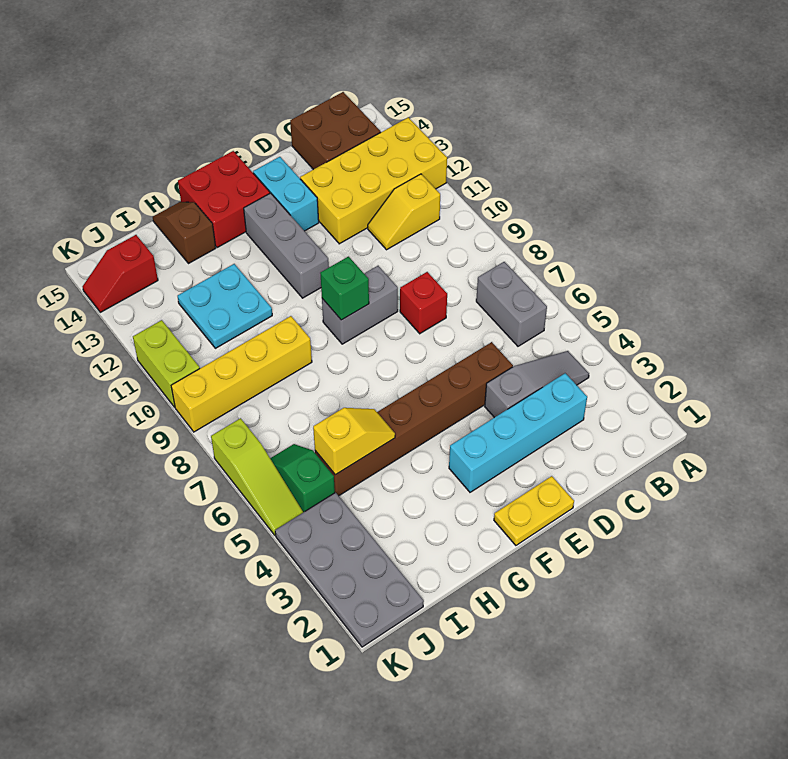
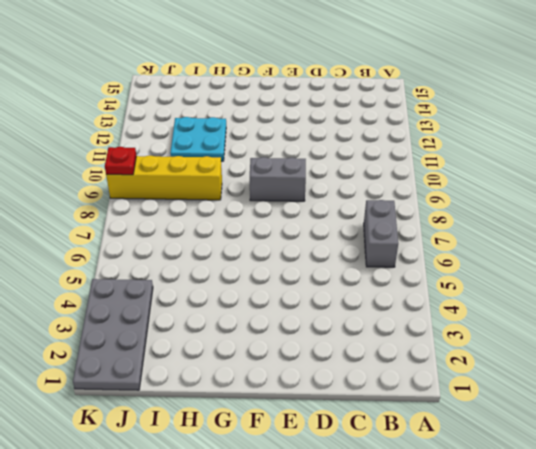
red 1x1 plate [105,147,136,175] -> none
none -> yellow 2x4 brick [300,117,447,244]
none -> grey 1x3 slope [485,351,589,418]
none -> yellow 1x2 slope [368,174,440,250]

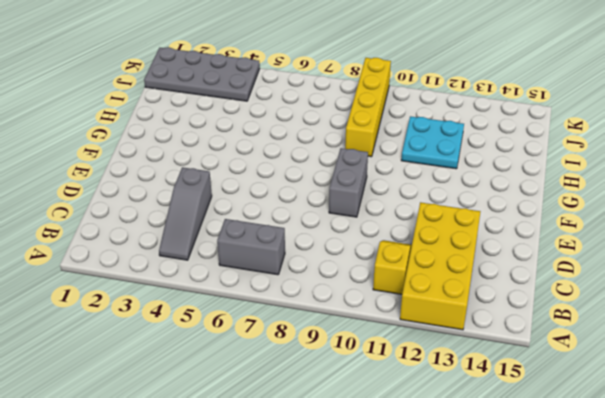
none -> brown 2x2 brick [290,92,381,170]
none -> cyan 1x4 brick [449,373,587,492]
none -> brown 1x6 brick [315,342,513,496]

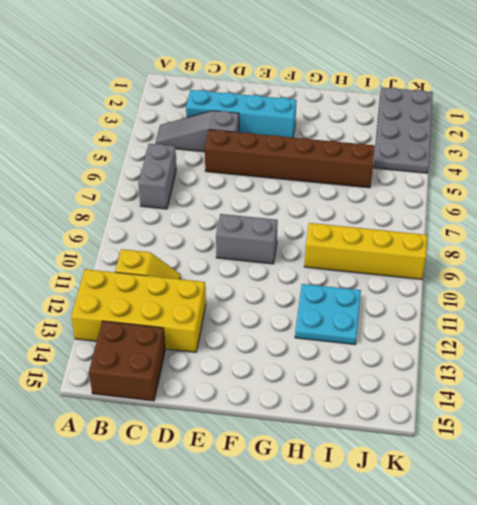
none -> red 1x1 brick [400,272,447,334]
none -> yellow 1x2 plate [494,476,574,545]
none -> cyan 1x2 brick [253,157,319,231]

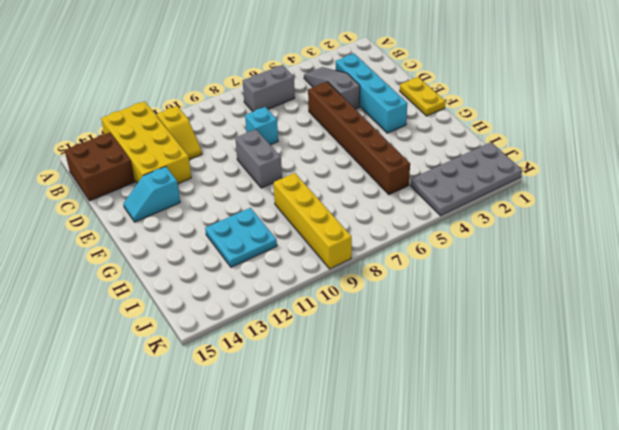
cyan 1x1 brick [245,107,278,145] -> red 1x1 brick [400,272,447,334]
cyan 1x2 slope [123,166,180,222] -> cyan 1x2 brick [253,157,319,231]
none -> grey 1x3 brick [244,193,329,298]
none -> red 2x2 brick [178,151,270,248]
none -> brown 1x2 slope [153,202,216,264]

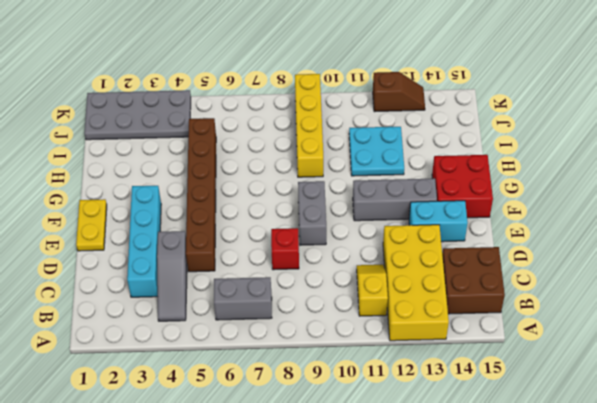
brown 1x2 slope [373,72,425,112] -> brown 1x2 slope moved to [153,202,216,264]
none -> green 1x2 slope [270,444,335,512]
none -> red 1x2 slope [82,235,158,312]
none -> lime 1x3 slope [211,418,303,535]

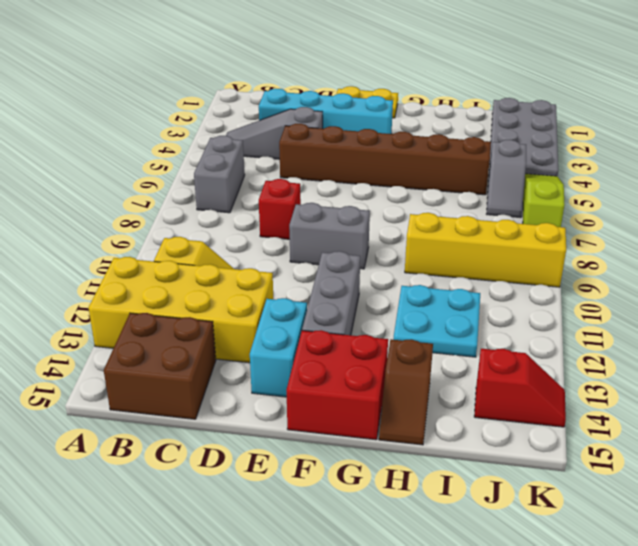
grey 1x2 slope [487,140,526,218] -> green 1x2 slope [270,444,335,512]
none -> lime 1x2 brick [133,320,200,407]
none -> green 1x1 brick [320,257,369,320]
none -> yellow 1x2 slope [313,408,395,475]

